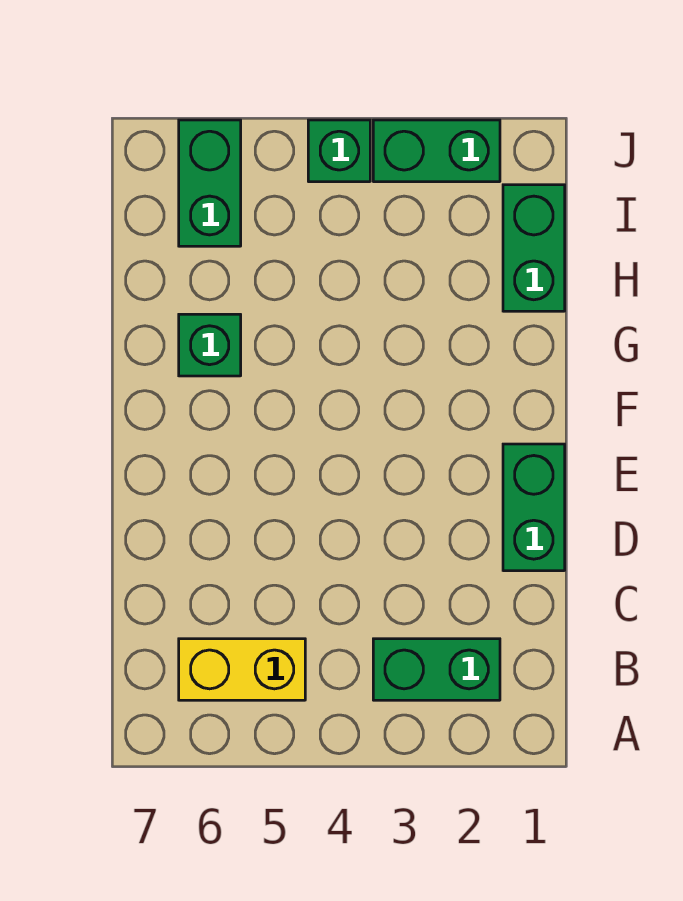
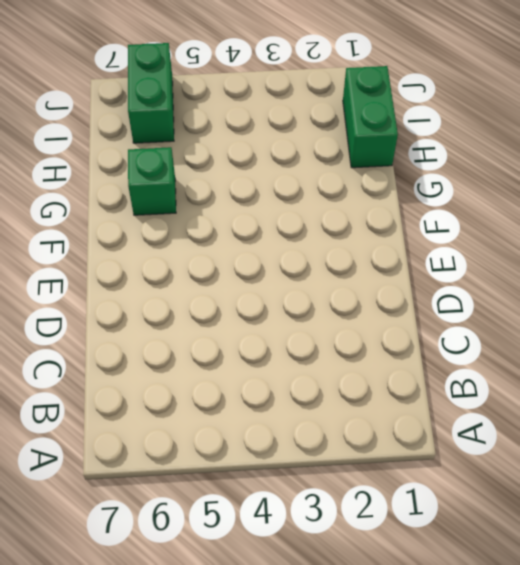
none -> green 1x2 brick [373,639,500,700]
none -> yellow 1x2 brick [179,639,305,700]

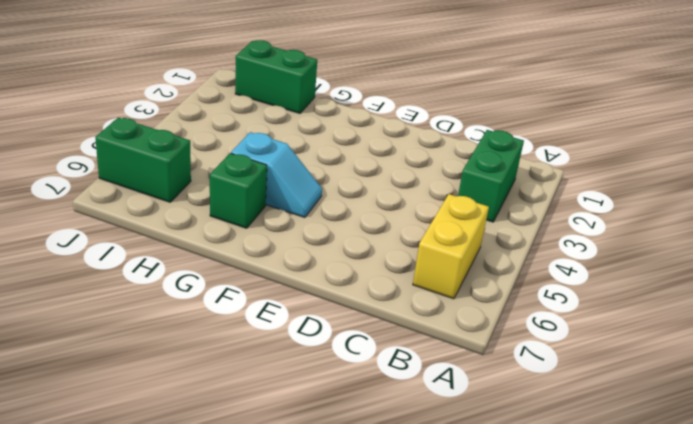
cyan 1x2 slope [231,132,322,218] -> none
none -> green 1x2 brick [503,444,565,571]
none -> green 1x2 brick [373,120,500,182]

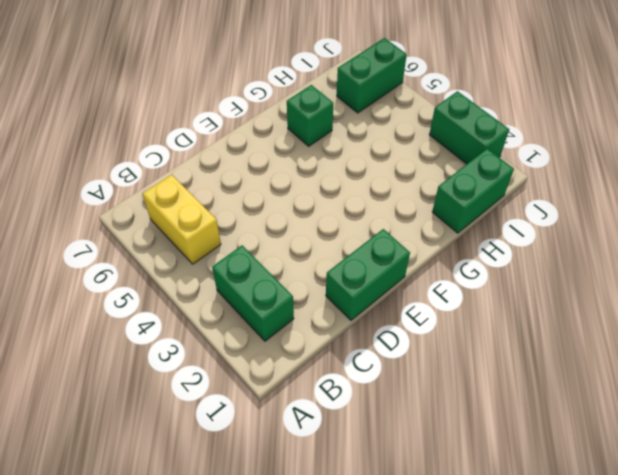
none -> green 1x1 brick [308,120,370,182]

